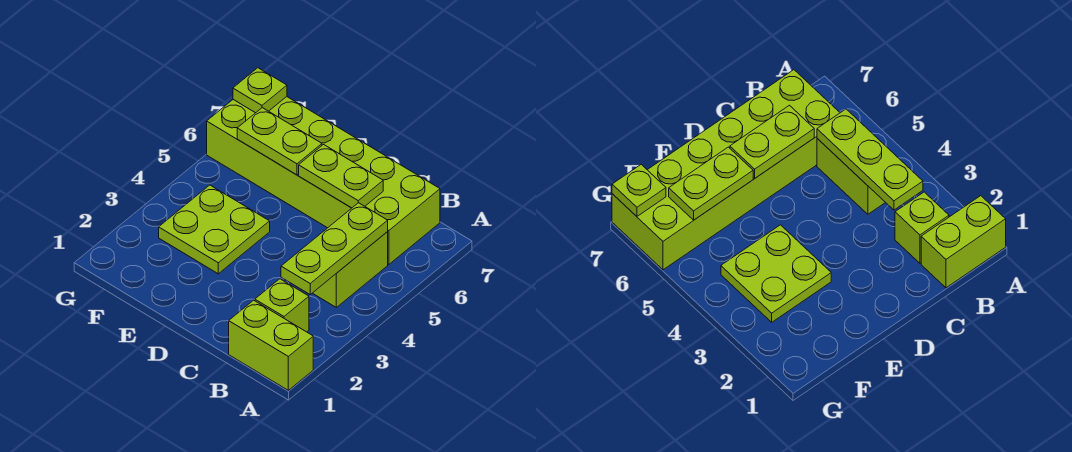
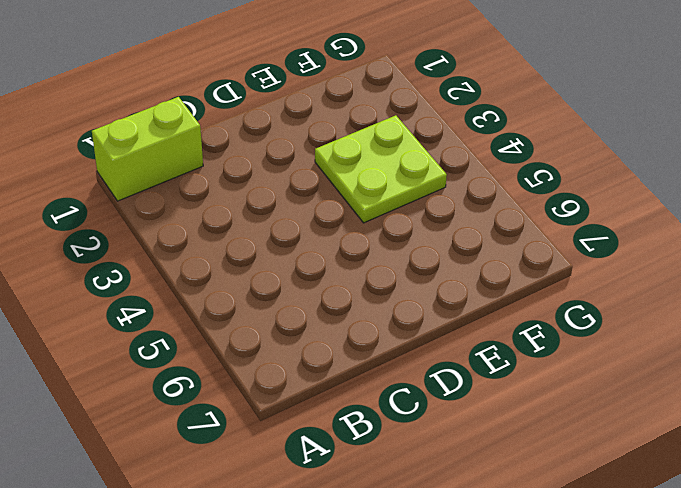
none -> lime 1x1 brick [255,279,309,332]
none -> lime 1x2 brick [313,232,388,307]

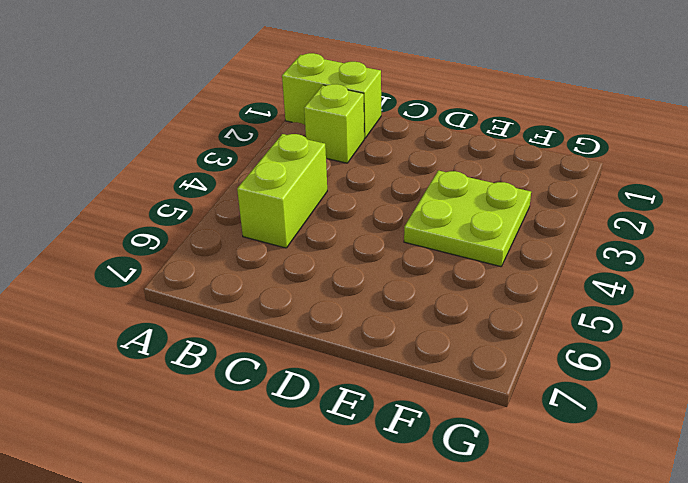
none -> lime 2x6 brick [207,97,440,264]
none -> lime 1x3 plate [281,203,388,294]

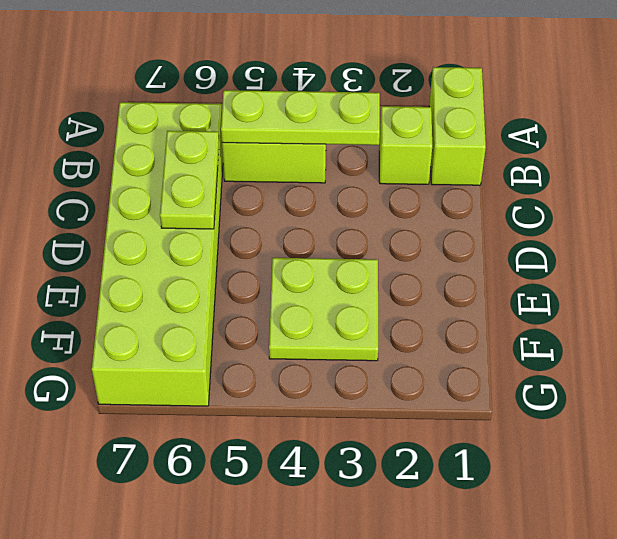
none -> lime 1x2 plate [237,108,322,175]
none -> lime 1x1 plate [233,68,287,113]

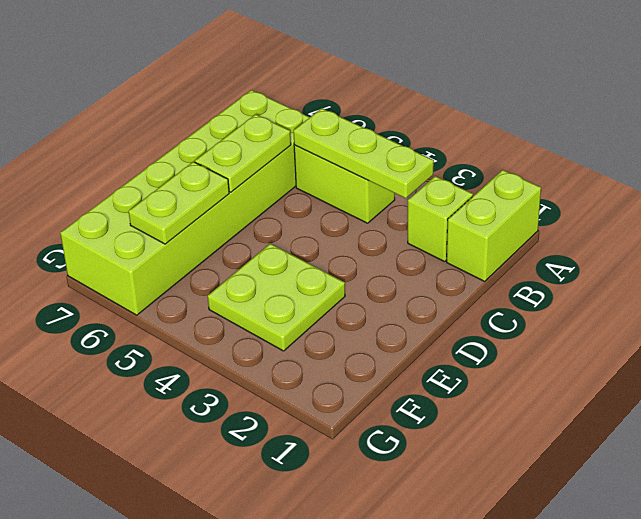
none -> lime 1x1 plate [233,68,287,113]

